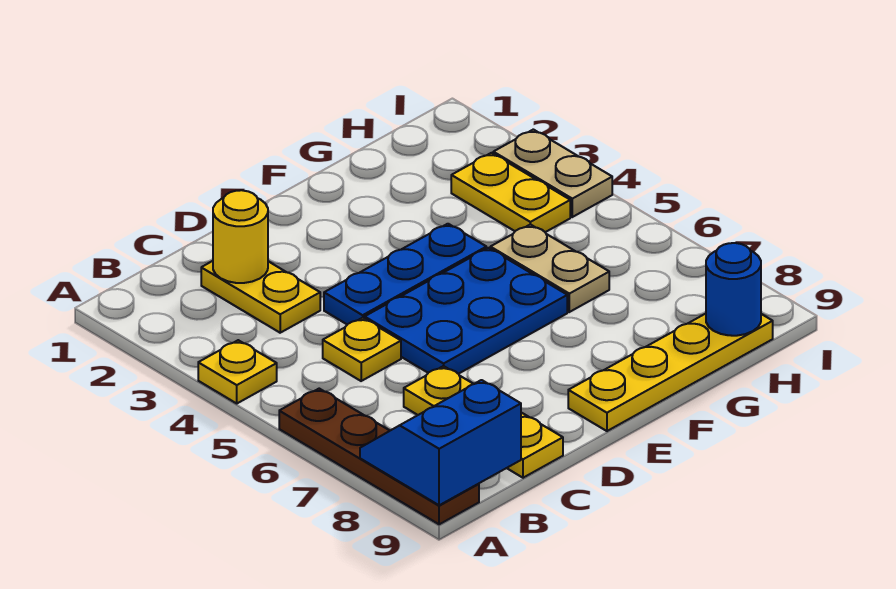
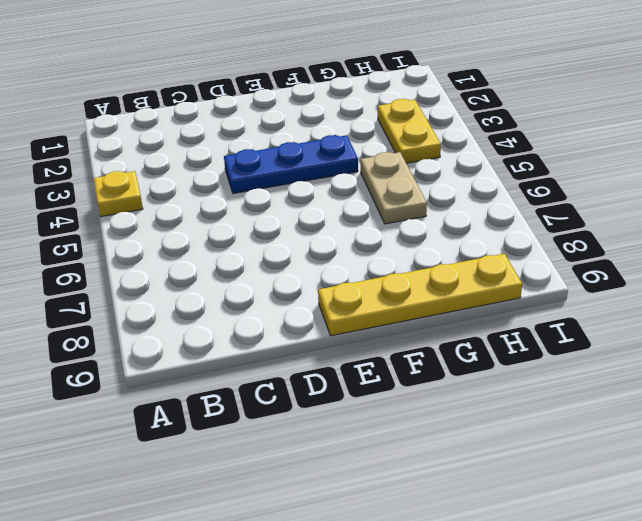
none -> brown 1x4 plate [279,389,479,524]
none -> yellow 1x2 plate [201,261,320,333]
none -> yellow 1x1 plate [323,318,401,381]

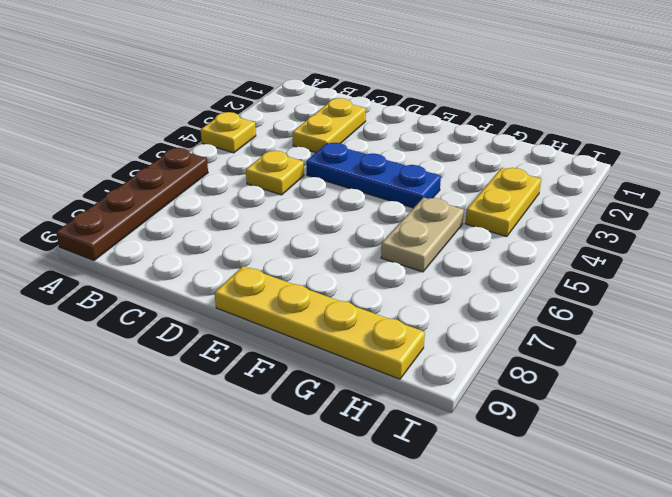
none -> yellow 1x3 plate [404,366,563,478]
none -> blue 2x3 plate [365,248,567,374]
none -> tan 1x2 plate [493,129,612,217]

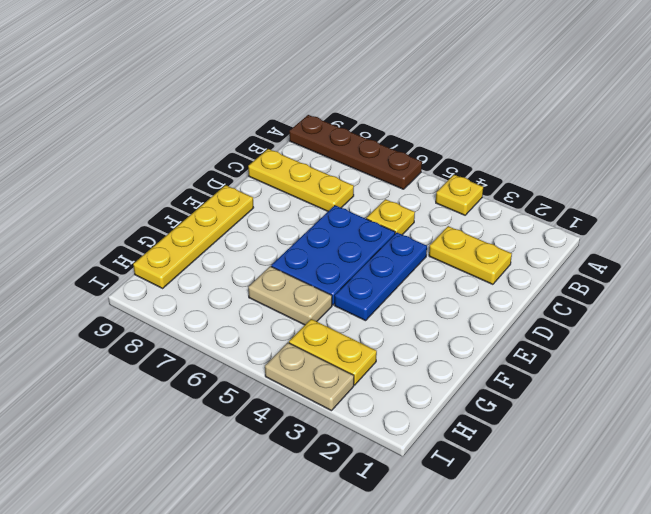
none -> blue 2x2 slope [360,380,521,505]
none -> yellow 1x1 round brick [213,190,268,283]
none -> blue 1x1 round brick [706,243,761,336]

